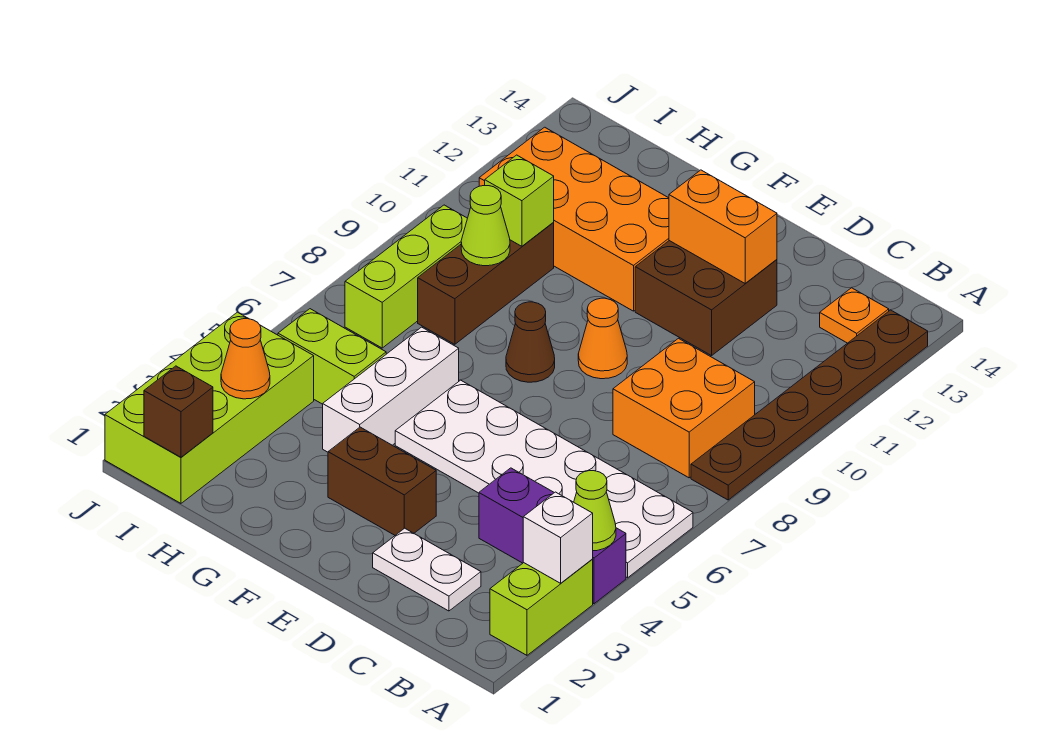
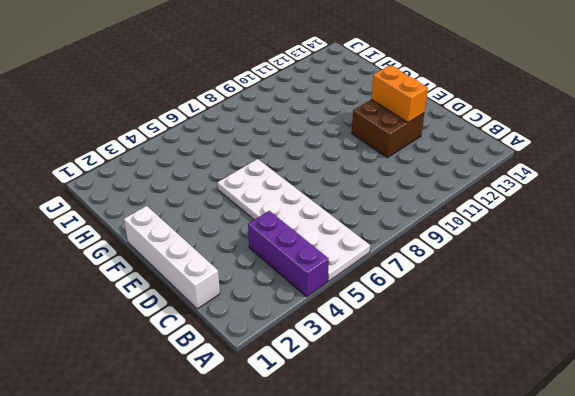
white 1x4 brick [124,206,220,309] -> none
none -> lime 1x2 brick [490,560,593,655]
none -> brown 1x6 plate [691,310,928,500]
none -> orange 2x2 brick [613,338,755,478]

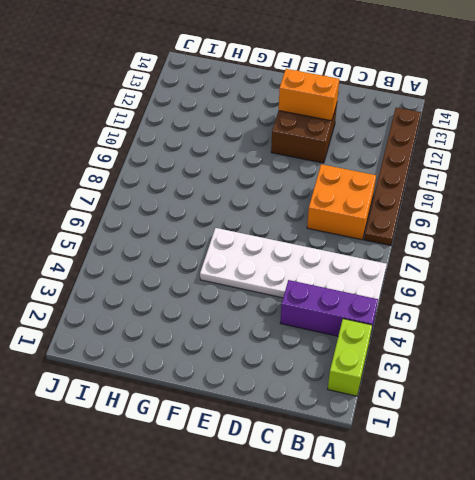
none -> orange 1x1 plate [820,288,889,343]
none -> white 1x2 plate [373,528,481,611]
none -> brown 1x2 brick [328,427,436,535]

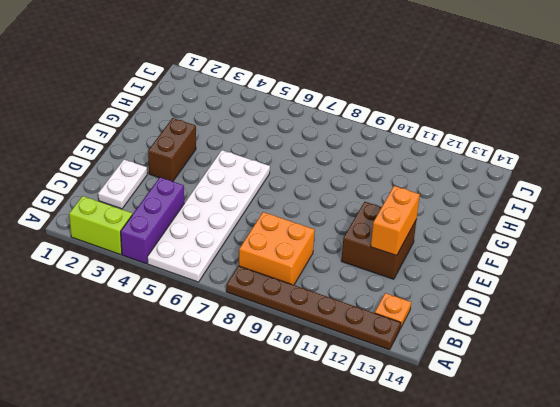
none -> orange 1x1 cone [578,298,627,379]
none -> brown 1x1 cone [506,302,555,382]
none -> orange 2x4 brick [479,127,669,311]

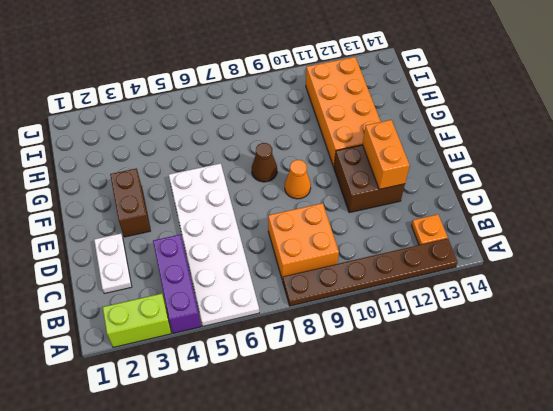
none -> white 1x3 brick [323,327,459,452]
none -> lime 1x2 brick [278,309,386,404]
none -> brown 1x3 brick [418,223,554,344]

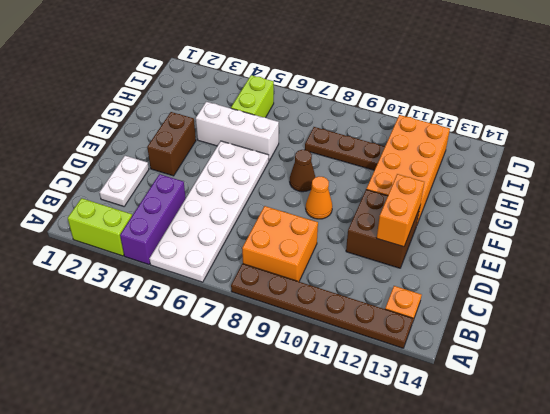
brown 1x3 plate [305,127,385,170] -> brown 1x3 brick [418,223,554,344]
none -> lime 2x4 brick [105,312,314,503]
none -> lime 1x3 brick [345,205,468,348]
none -> white 1x1 brick [523,492,593,583]

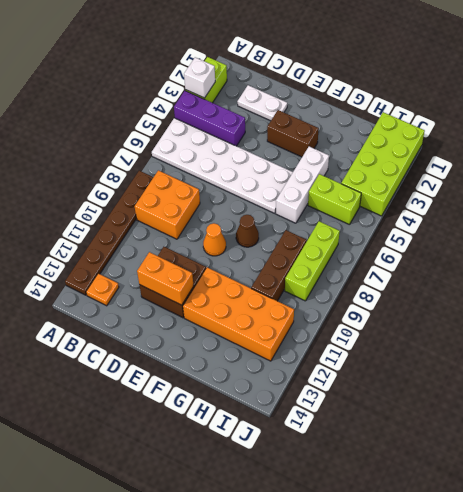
none -> lime 1x1 cone [574,471,616,551]
none -> lime 1x1 cone [461,186,510,266]
none -> lime 1x1 brick [485,155,554,246]

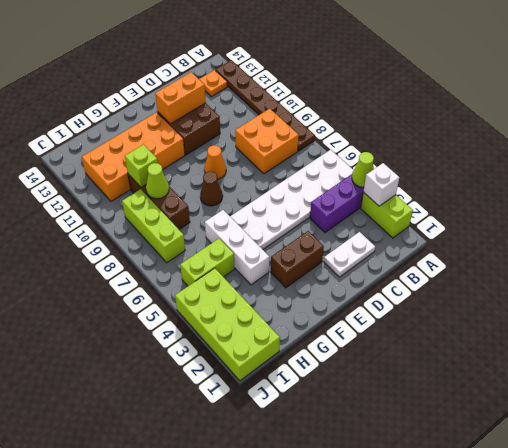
none -> brown 1x1 brick [144,366,213,457]
none -> orange 1x1 cone [221,319,270,399]

